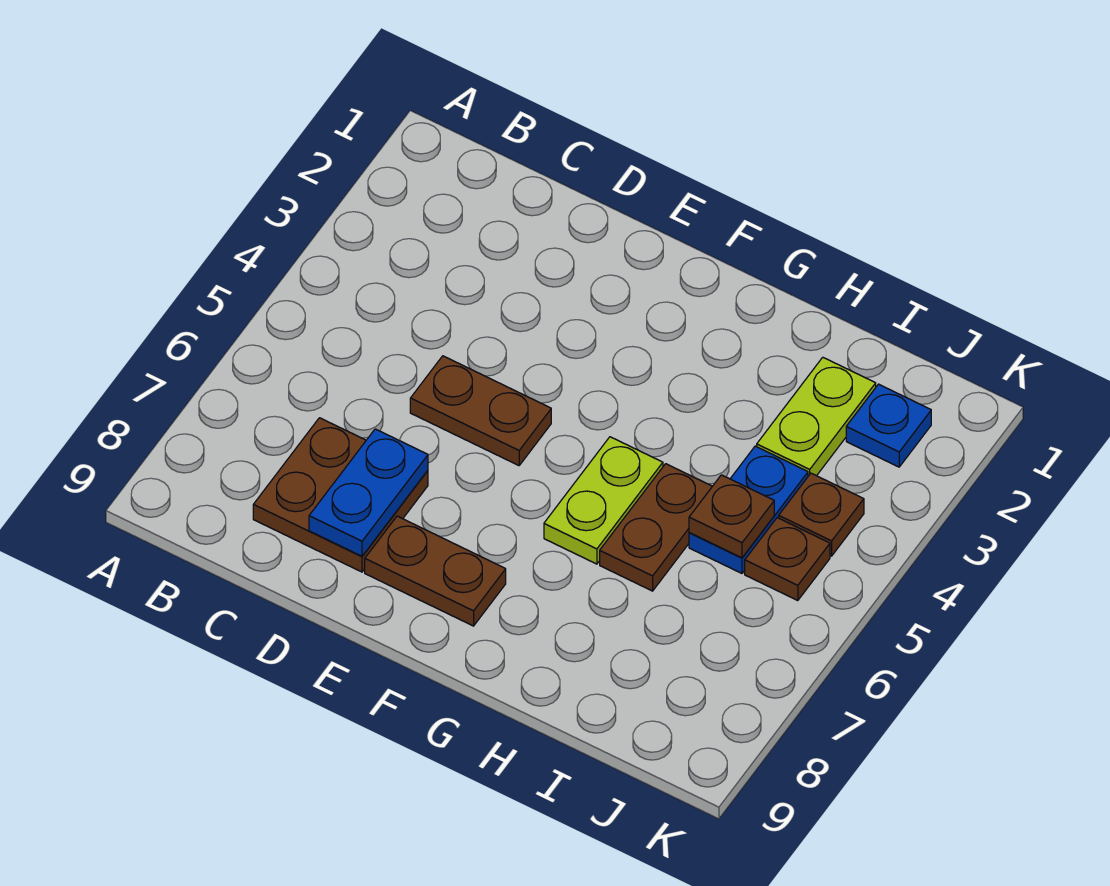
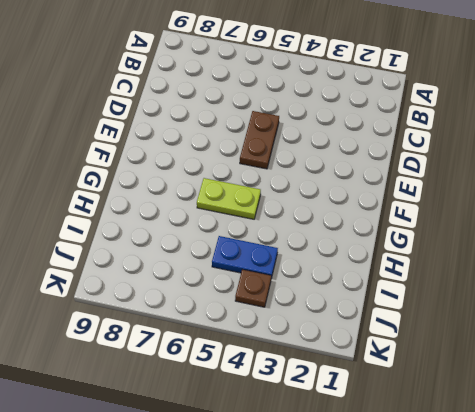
none -> brown 2x2 plate [253,418,428,572]
none -> brown 1x2 plate [365,516,506,626]
none -> brown 1x2 plate [600,464,712,591]

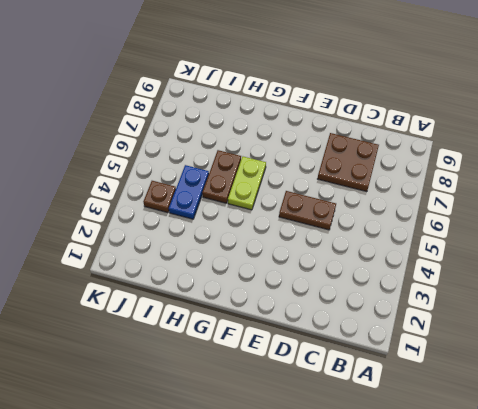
none -> brown 1x2 plate [365,516,506,626]
none -> lime 1x2 plate [757,357,876,476]
none -> blue 1x1 plate [846,384,931,467]

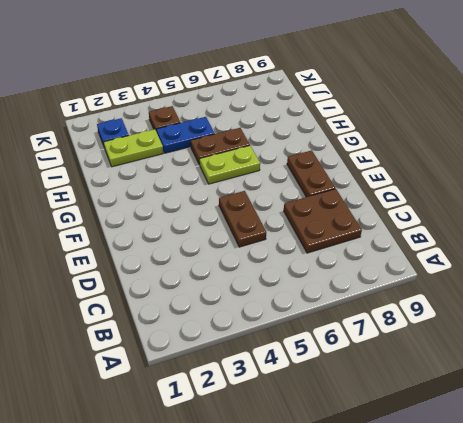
none -> brown 1x1 plate [745,518,830,601]
none -> blue 1x2 plate [309,429,428,556]
none -> brown 1x1 plate [689,475,774,558]

